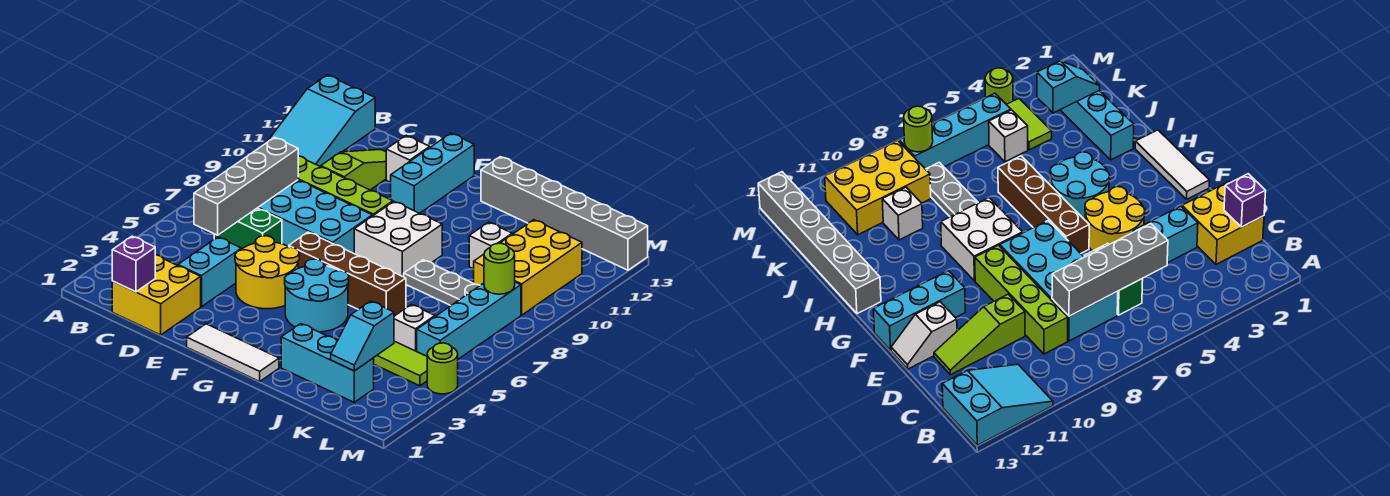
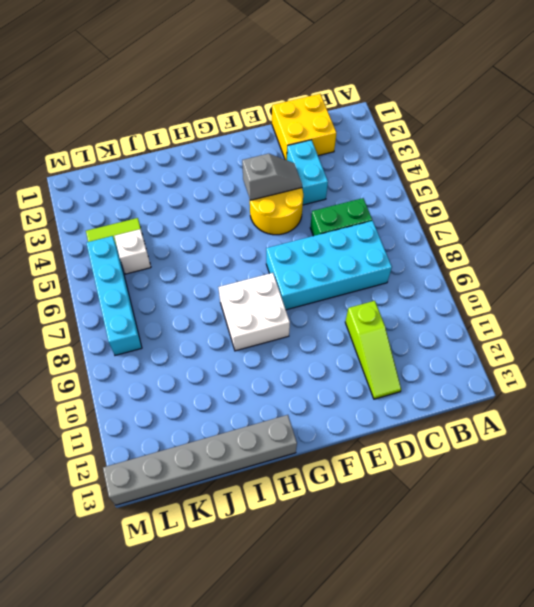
grey 1x2 slope [242,154,302,200] -> none
none -> cyan 2x3 slope [267,75,375,167]
none -> lime 1x4 brick [298,156,393,216]
none -> white 1x2 slope [386,135,430,182]

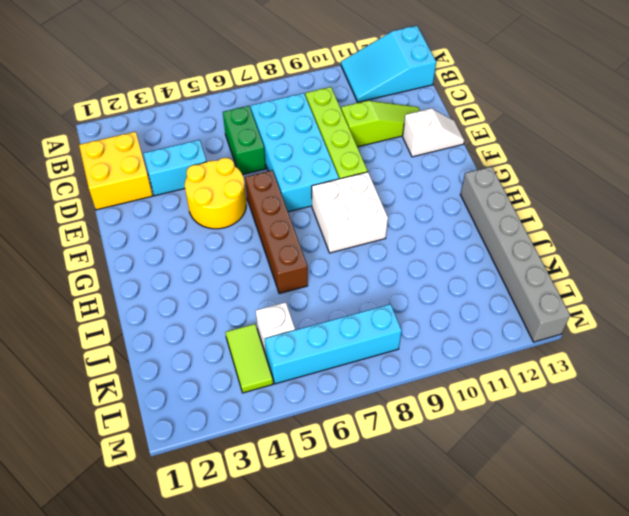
none -> white 1x3 tile [187,324,279,381]
none -> cyan 1x3 brick [391,133,474,213]
none -> cyan 2x2 round brick [285,259,349,332]

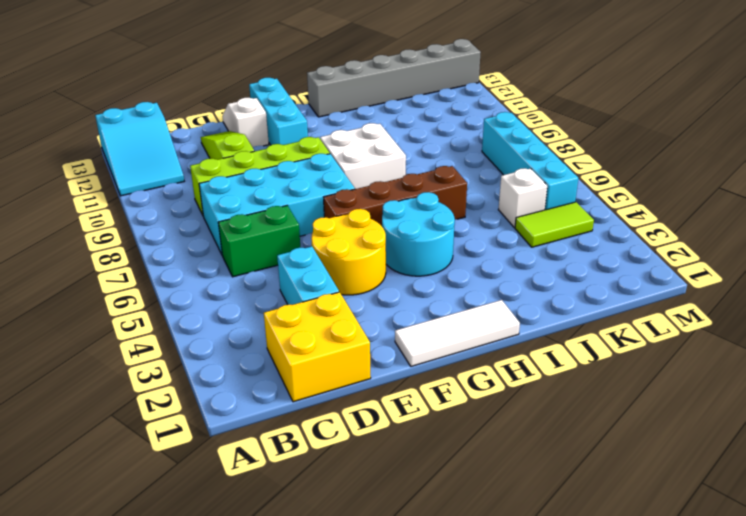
none -> cyan 1x3 brick [281,324,374,402]
none -> grey 1x3 plate [404,260,480,305]
none -> white 1x1 brick [469,222,512,269]

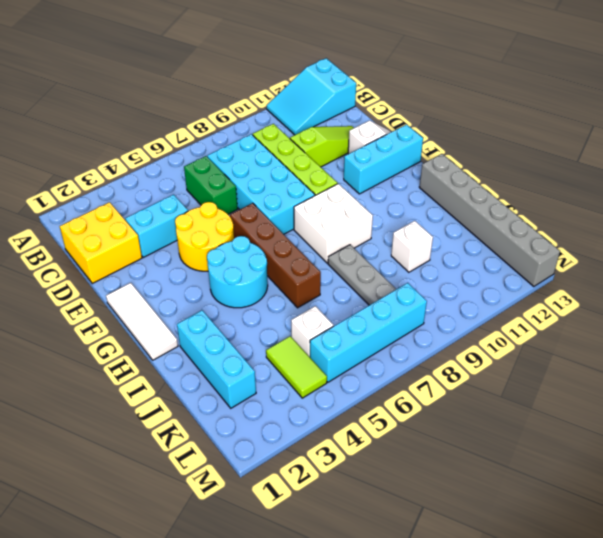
none -> yellow 2x3 brick [474,220,582,315]
none -> lime 1x1 round brick [427,343,458,394]
none -> purple 1x1 brick [112,236,155,292]

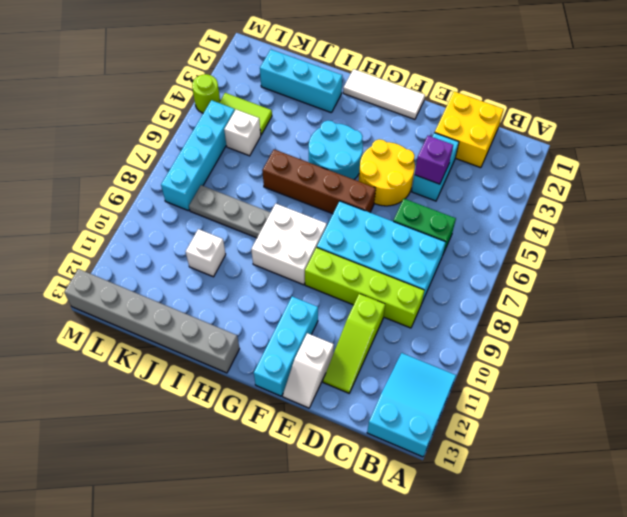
purple 1x1 brick [415,136,453,184] -> purple 1x1 brick moved to [112,236,155,292]
none -> yellow 2x3 brick [474,220,582,315]
none -> grey 1x4 brick [194,137,298,235]
none -> cyan 1x2 slope [331,301,394,371]

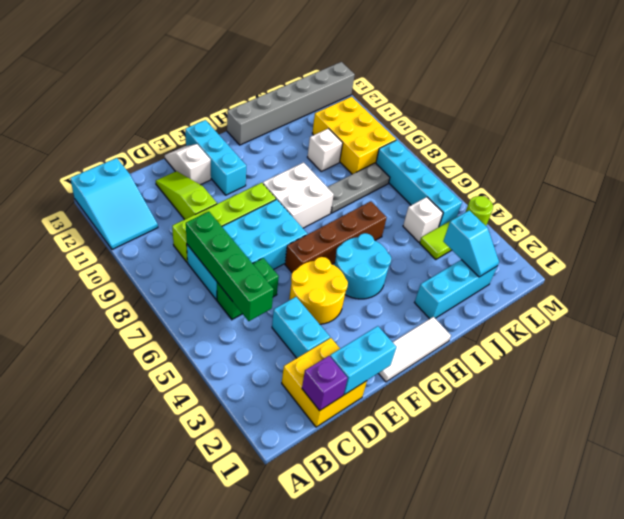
green 1x4 brick [186,212,274,321] -> grey 1x4 brick [194,137,298,235]
cyan 1x2 brick [330,326,396,395] -> none
none -> lime 1x1 round brick [484,243,515,294]

